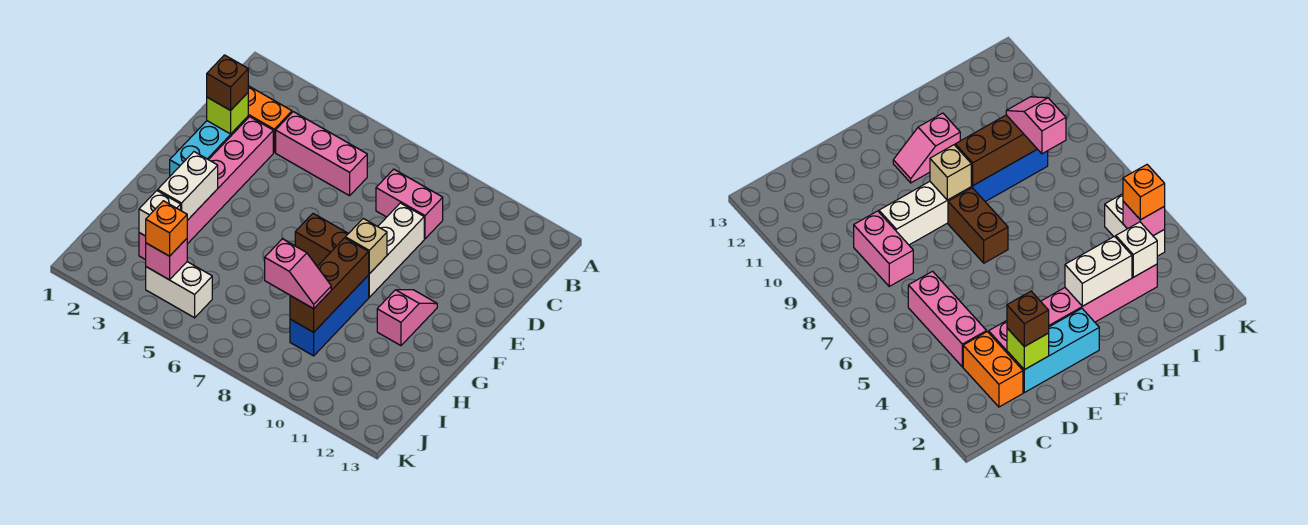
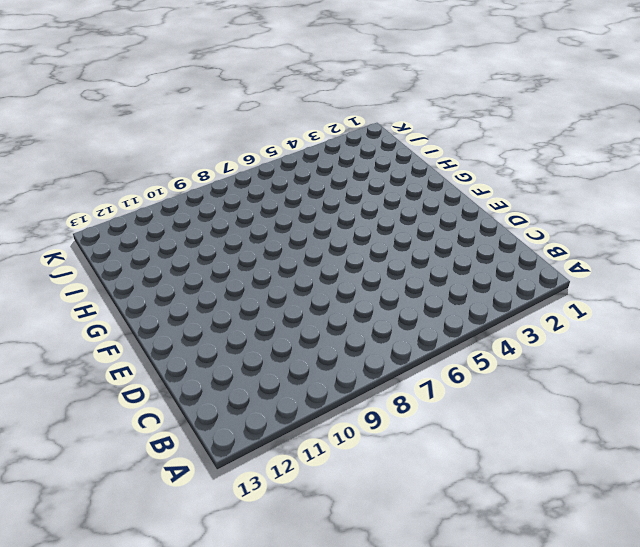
none -> orange 1x2 brick [248,86,292,152]
none -> pink 1x3 brick [276,112,367,196]
none -> pink 1x2 brick [376,169,443,239]

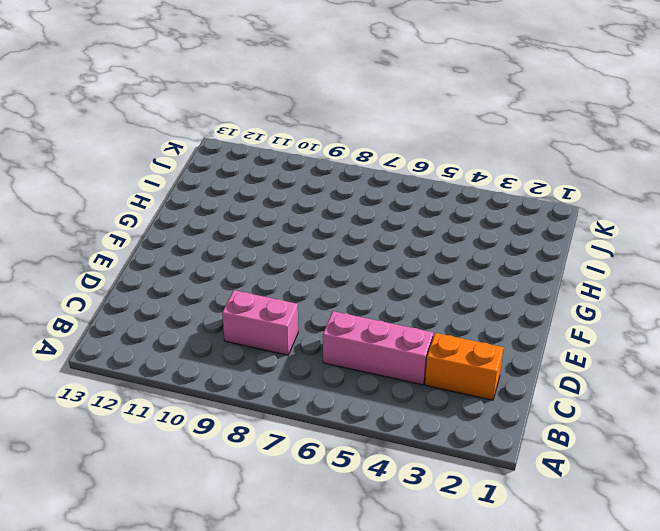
none -> cyan 1x3 brick [170,117,248,176]
none -> pink 1x6 brick [139,117,273,260]
none -> white 1x3 brick [369,203,424,297]

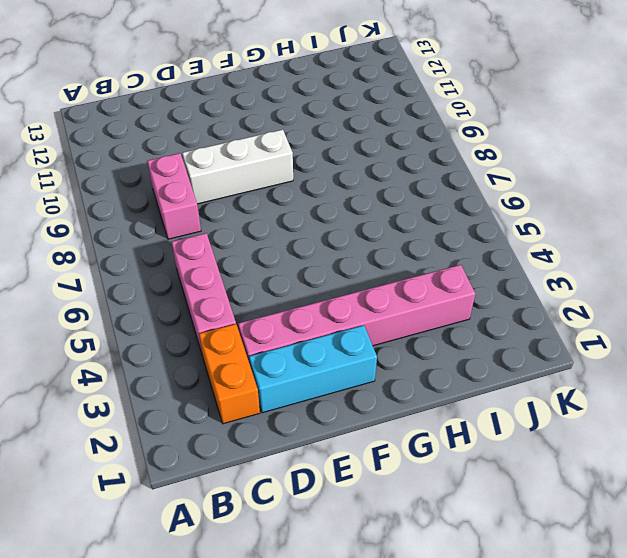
none -> brown 1x2 brick [295,213,348,266]
none -> pink 1x2 slope [377,290,437,346]
none -> blue 1x3 brick [290,275,369,356]

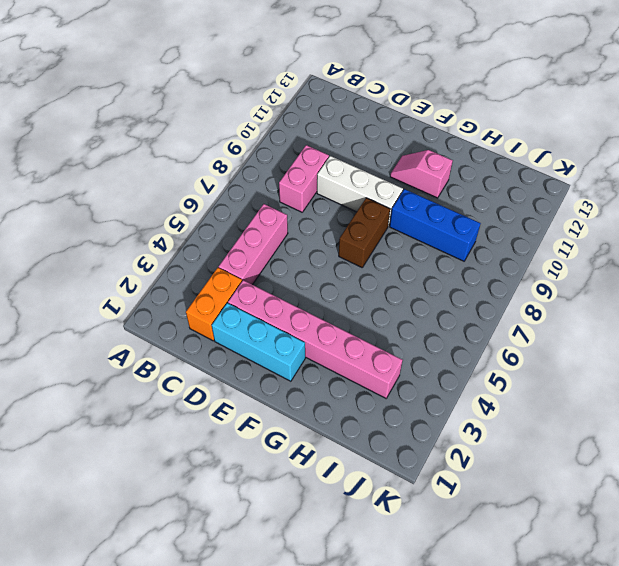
none -> white 1x2 brick [146,262,212,318]
none -> lime 1x1 brick [207,93,248,134]
none -> tan 1x1 brick [345,218,387,274]

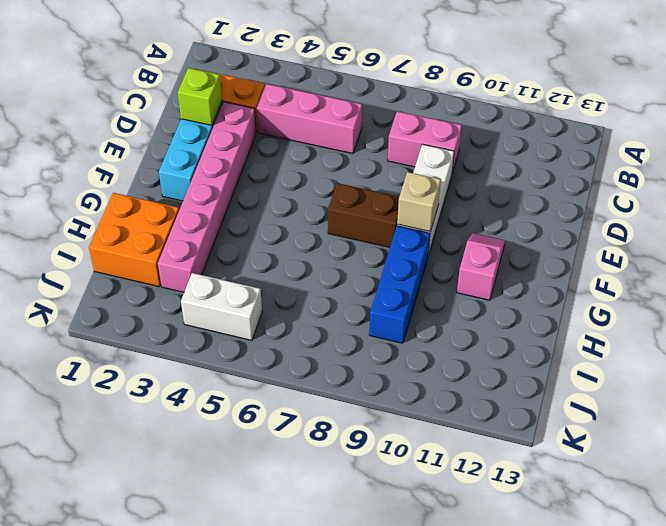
orange 2x2 brick [89,193,179,287] -> none
none -> white 1x2 brick [158,152,218,220]
none -> brown 1x3 brick [290,238,369,332]
none -> white 1x1 brick [139,191,181,236]

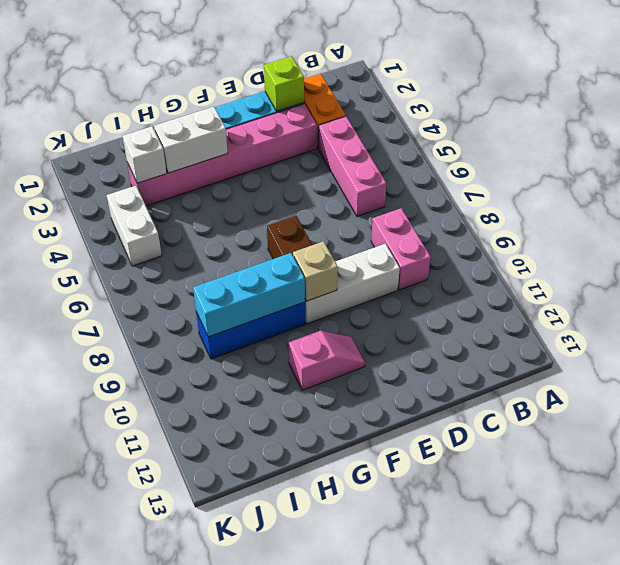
cyan 1x3 brick [193,253,305,337] -> brown 1x3 brick [290,238,369,332]
none -> pink 1x1 brick [146,239,187,280]
none -> brown 1x1 brick [207,55,248,110]
none -> pink 1x2 slope [265,239,331,309]

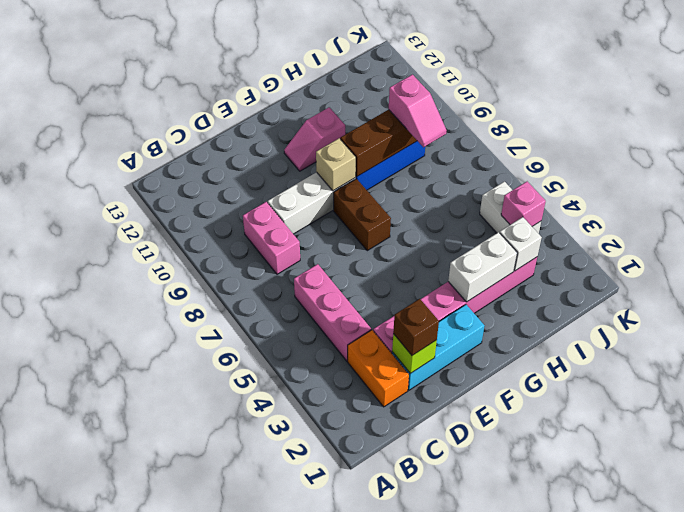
pink 1x2 slope [389,75,446,147] -> pink 1x2 slope turned to [265,239,331,309]
none -> orange 1x1 brick [146,201,187,256]

